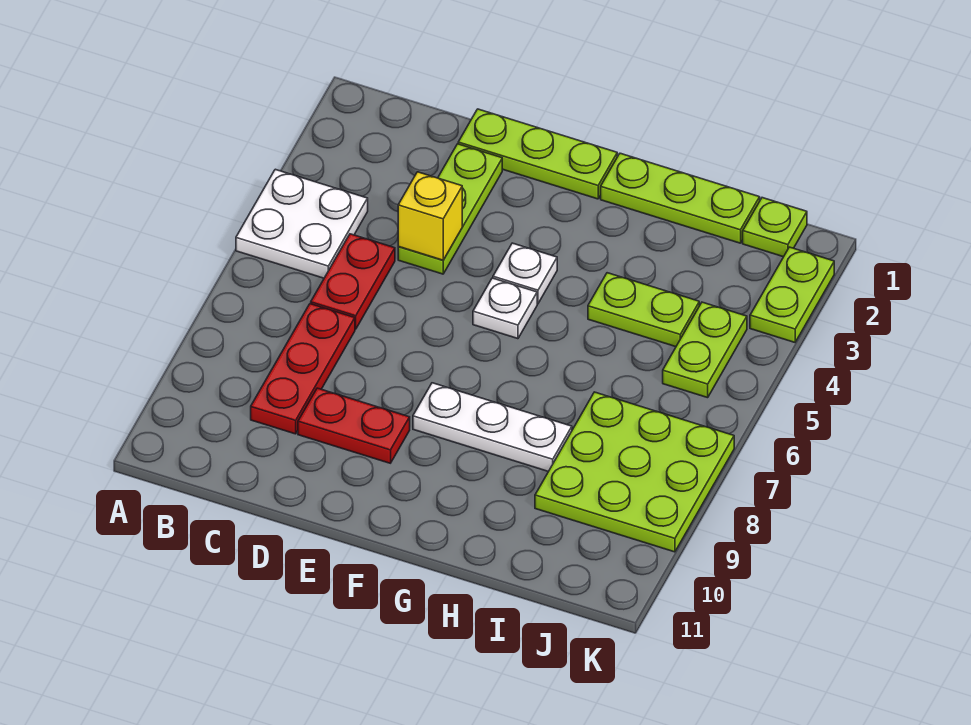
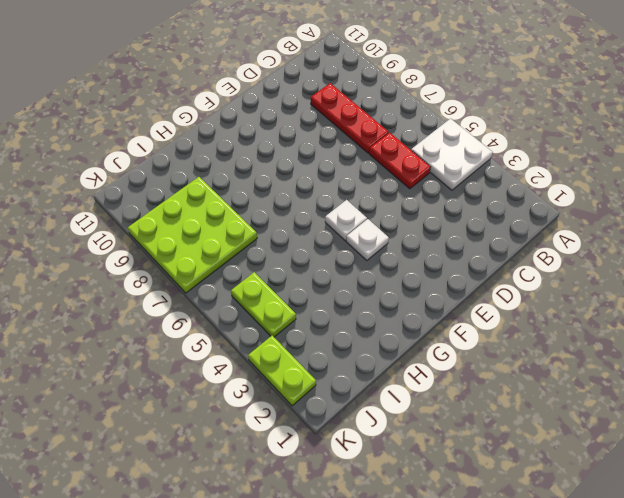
none -> lime 1x3 plate [458,109,617,199]
none -> lime 1x3 plate [398,144,502,274]
none -> red 1x2 plate [298,388,410,463]

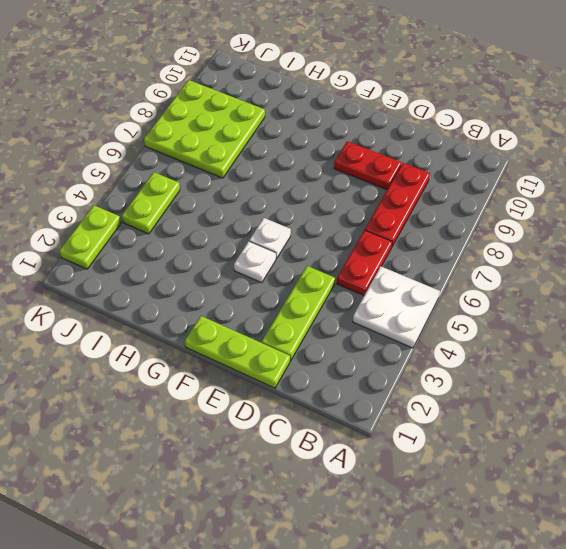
none -> white 1x3 plate [413,383,572,471]
none -> lime 1x3 plate [601,153,760,243]
none -> lime 1x2 plate [588,273,699,347]

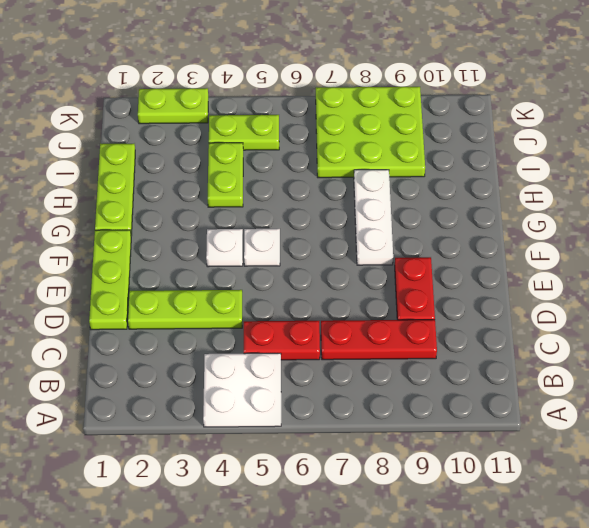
none -> lime 1x1 plate [743,198,807,257]
none -> yellow 1x1 brick [398,172,462,260]

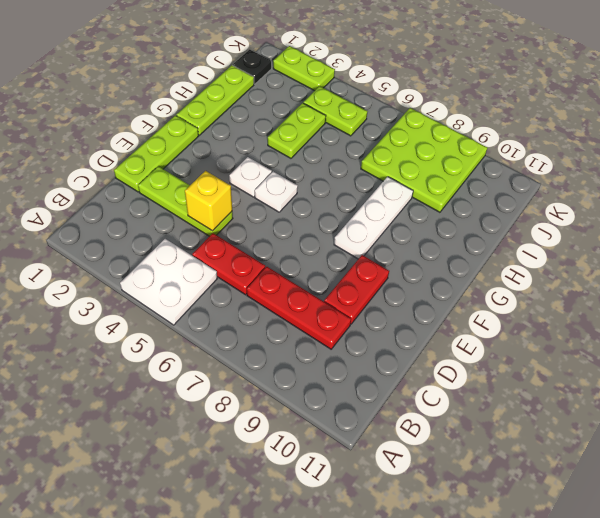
black 1x1 plate [233,50,271,84] -> lime 1x1 plate [743,198,807,257]

